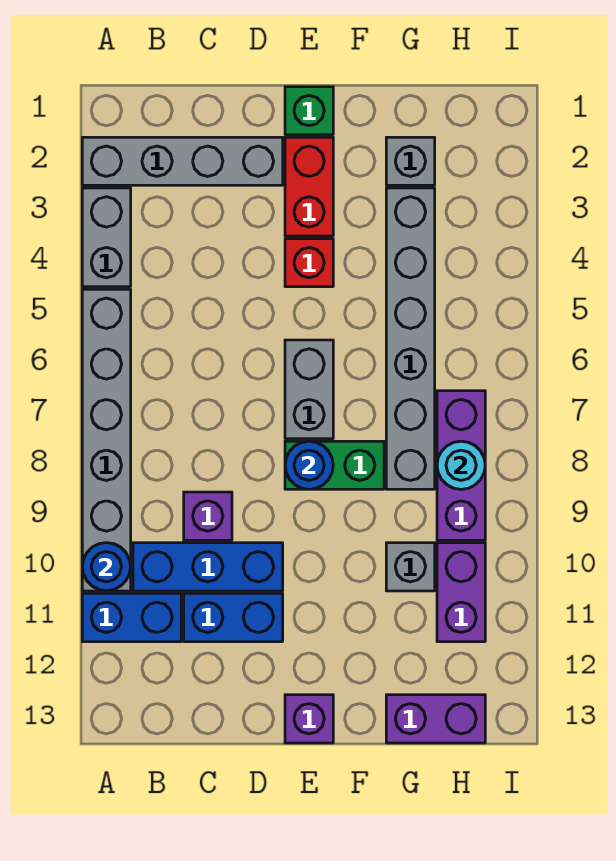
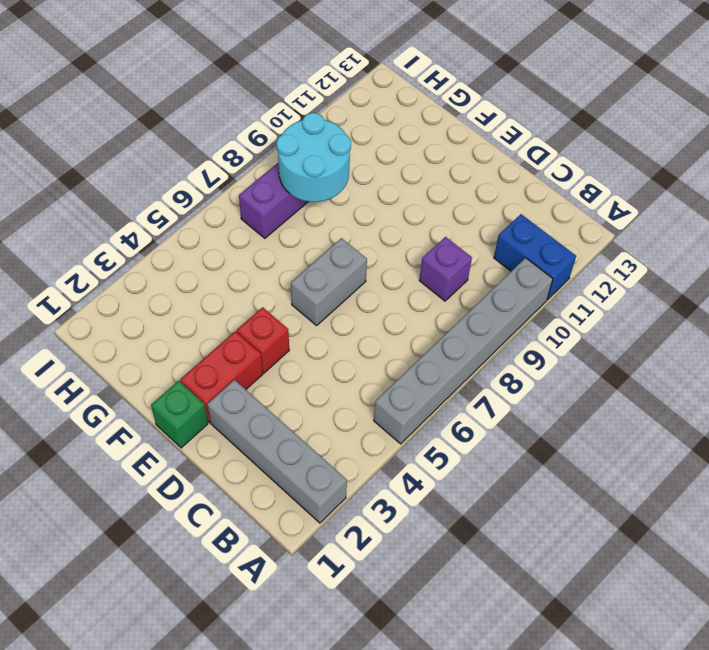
cyan 2x2 round brick [277,113,351,202] -> cyan 1x1 round brick [437,441,485,489]
none -> grey 1x2 brick [82,188,131,287]
none -> blue 1x3 brick [133,543,283,591]
none -> blue 1x2 brick [184,593,283,642]

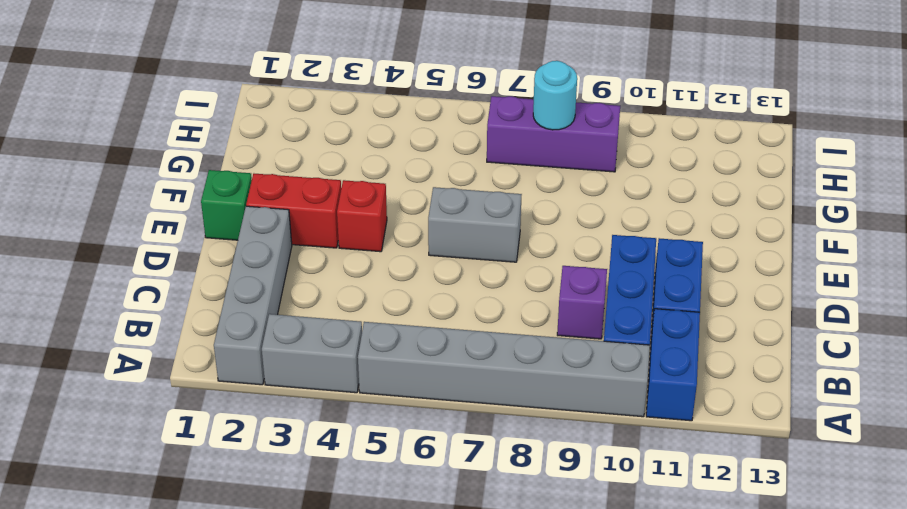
none -> green 1x2 brick [285,441,384,489]
none -> purple 1x1 brick [285,695,333,743]
none -> grey 1x1 brick [386,137,435,185]

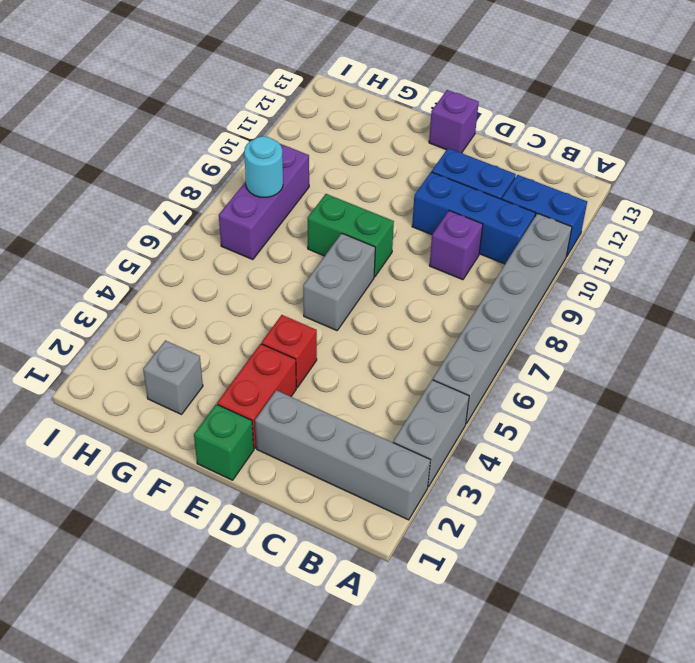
none -> grey 1x6 brick [386,188,435,489]
none -> grey 1x1 brick [386,543,435,591]
none -> purple 1x2 brick [386,695,485,743]

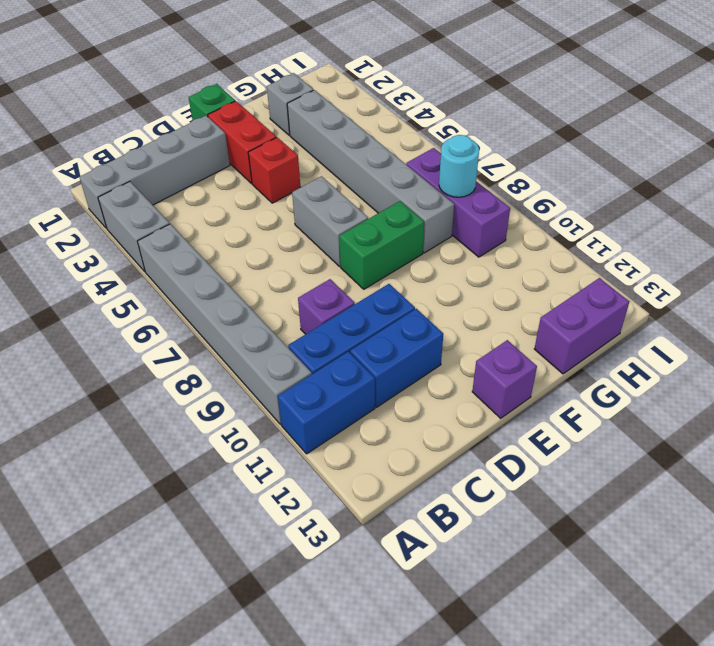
none -> grey 1x1 brick [386,543,435,591]
none -> purple 1x2 brick [437,543,485,642]
none -> blue 1x1 round brick [82,543,131,591]

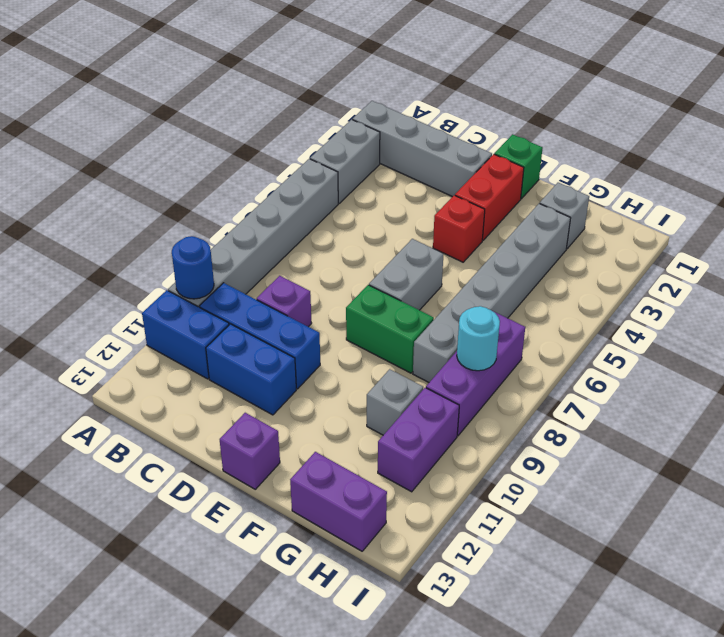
none -> blue 1x1 round brick [285,441,333,489]

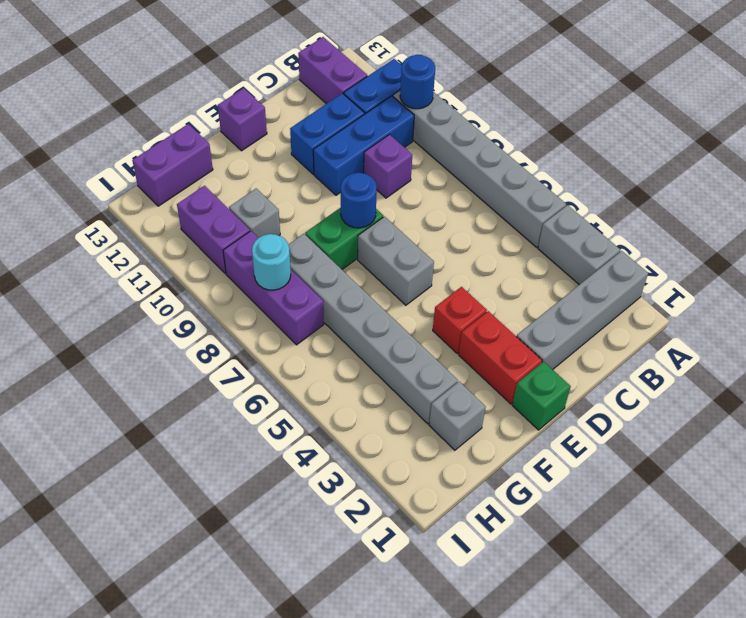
purple 1x2 brick [298,37,367,104] -> none

